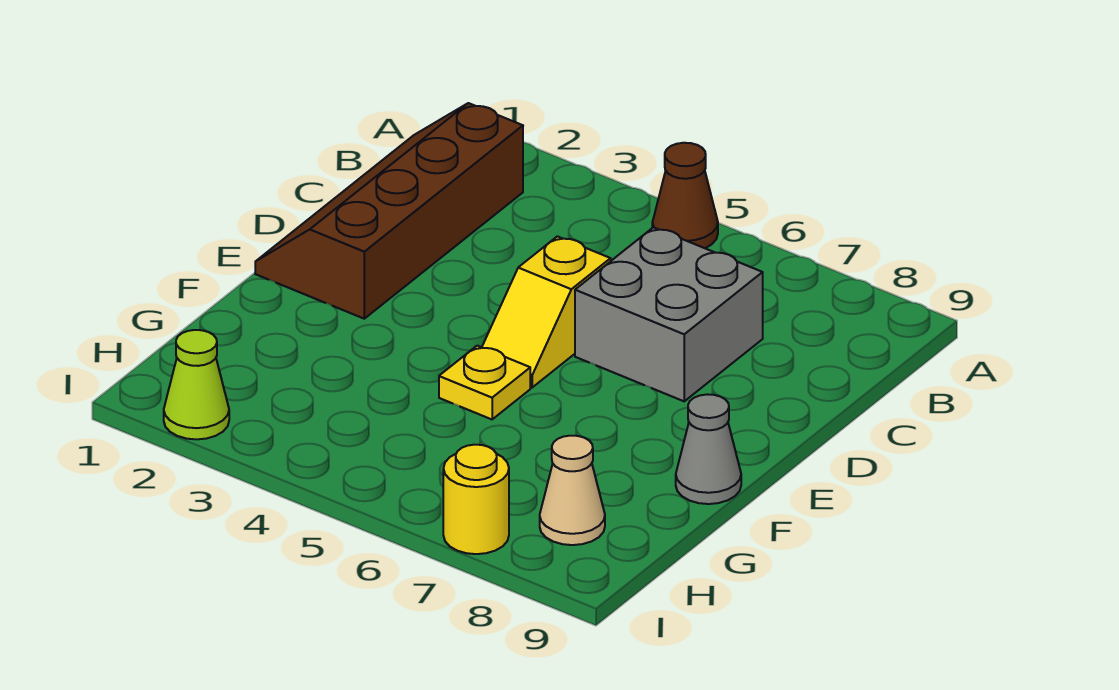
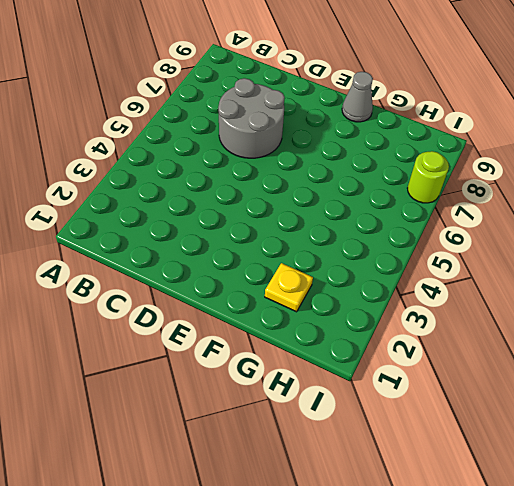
grey 2x2 round brick [218,78,285,158] -> grey 2x2 brick [575,227,763,401]
yellow 1x1 plate [265,263,313,312] -> yellow 1x1 plate moved to [439,346,530,419]
lime 1x1 round brick [407,151,449,203] -> yellow 1x1 round brick [443,445,509,554]
none -> brown 1x1 cone [652,143,718,248]
none -> brown 2x4 slope [255,103,523,319]

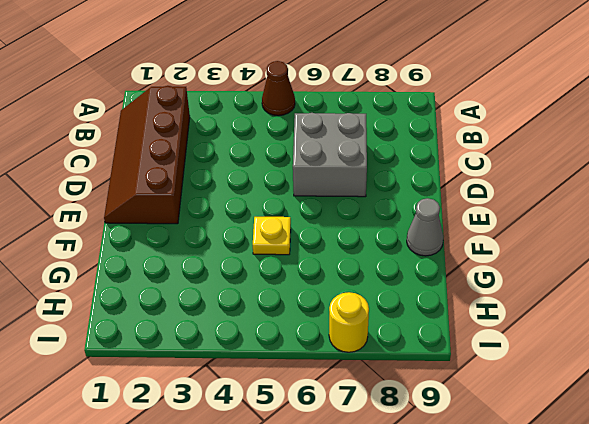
none -> yellow 1x2 slope [482,236,611,387]
none -> tan 1x1 cone [540,436,605,545]

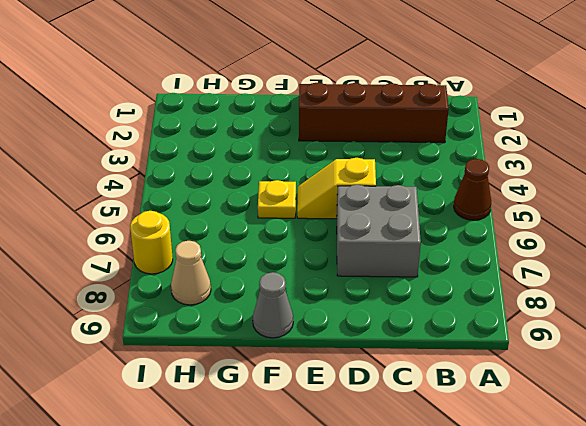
none -> lime 1x1 cone [164,330,229,439]

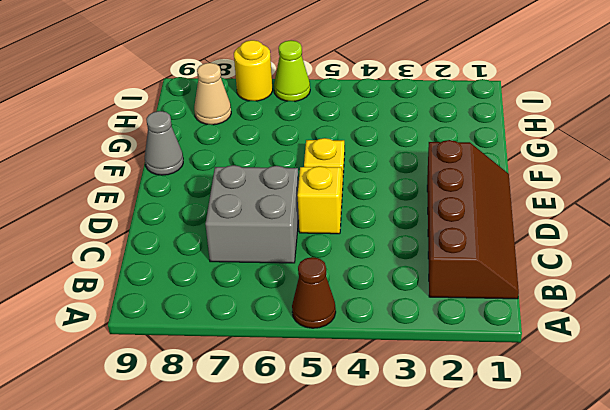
lime 1x1 cone [274,40,310,101] -> lime 1x1 cone moved to [164,330,229,439]

